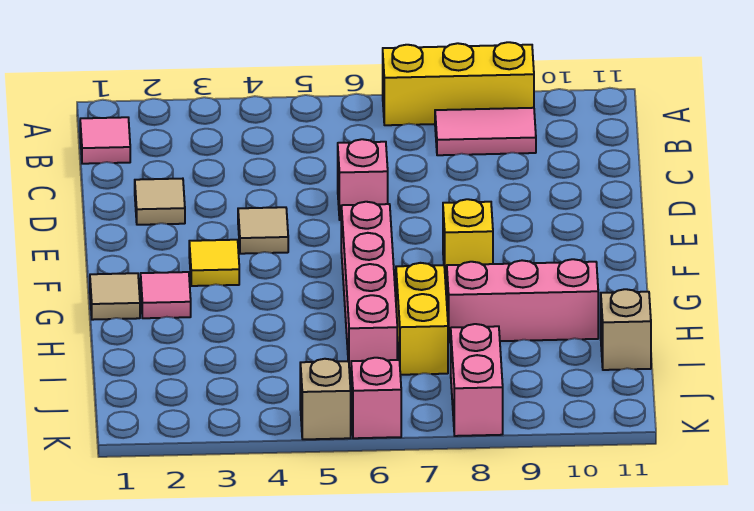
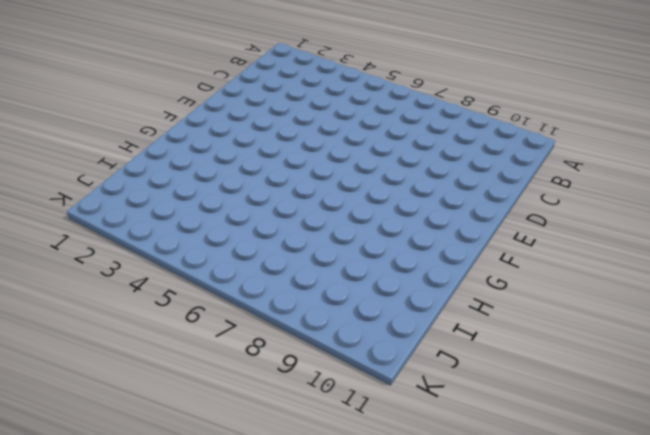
none -> yellow 1x3 brick [383,42,534,125]
none -> pink 1x1 tile [80,117,130,164]
none -> pink 1x2 tile [435,108,536,155]

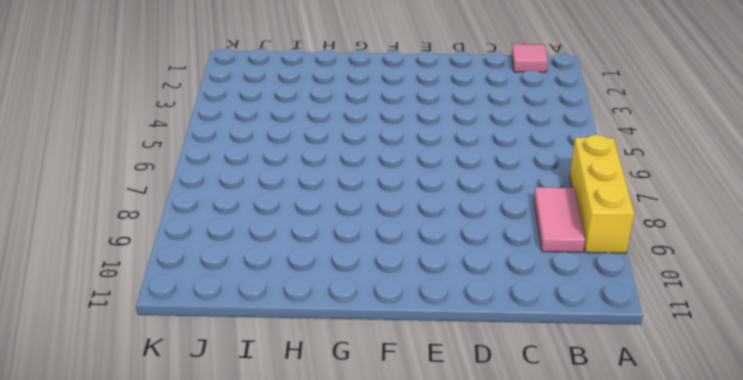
none -> tan 1x1 tile [135,179,185,225]
none -> pink 1x1 brick [338,139,388,220]
none -> tan 1x1 tile [238,207,288,254]

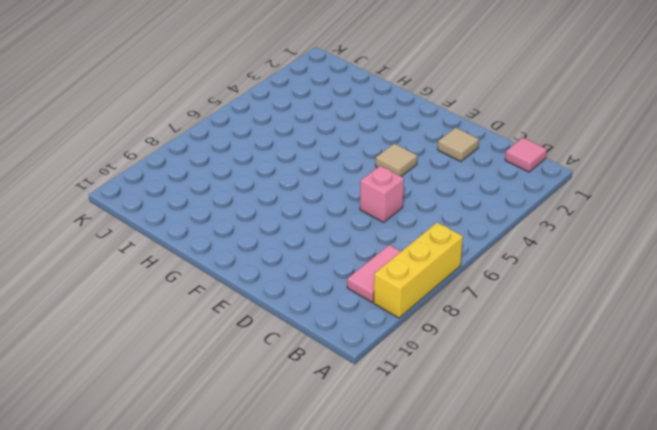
none -> yellow 1x1 tile [189,240,239,286]
none -> pink 1x4 brick [341,202,397,376]
none -> yellow 1x1 brick [443,199,493,280]

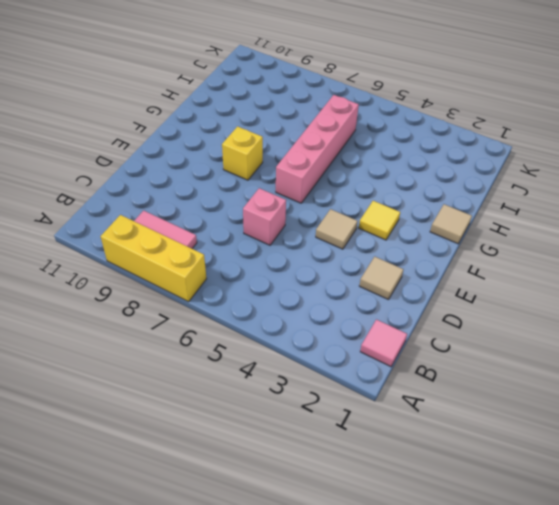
none -> pink 1x1 tile [141,272,191,318]
none -> yellow 1x2 brick [396,263,448,375]
none -> pink 1x3 brick [447,259,598,342]

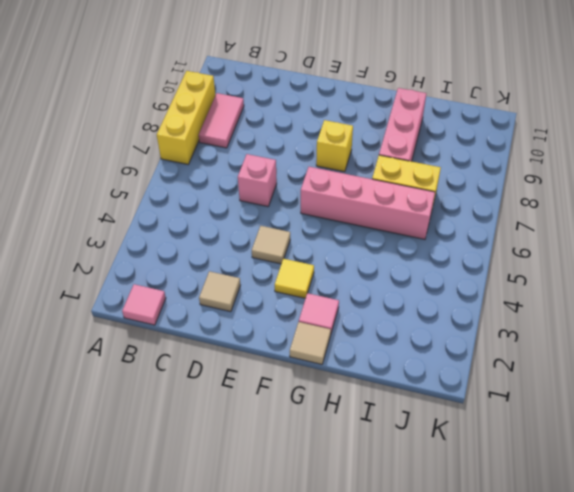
none -> tan 1x1 brick [601,289,651,370]
none -> pink 1x2 brick [451,324,503,436]
none -> tan 1x1 brick [300,359,351,439]

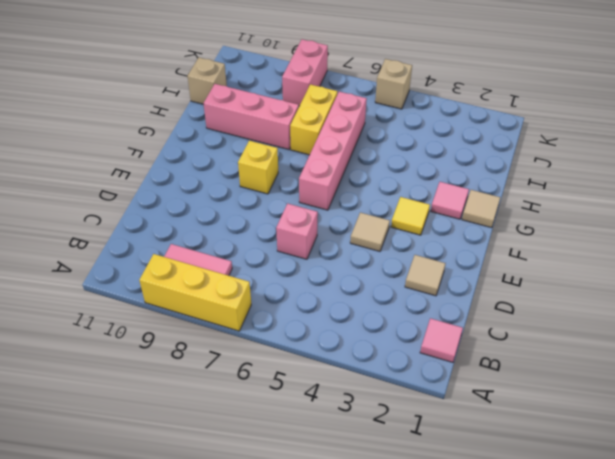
none -> pink 1x1 brick [351,358,401,438]

